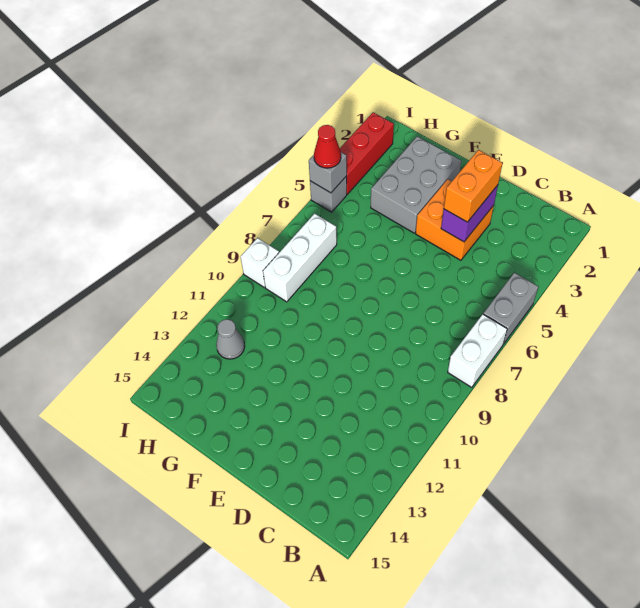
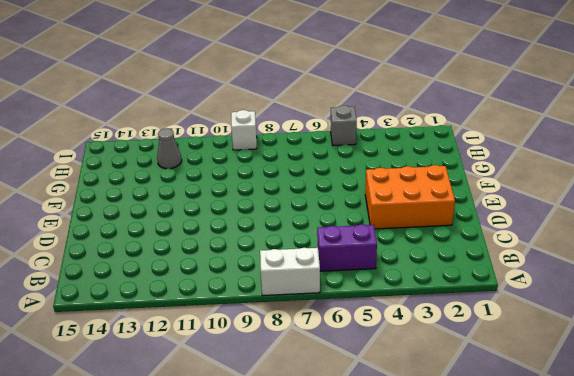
purple 1x2 brick [317,224,377,271] -> purple 1x2 brick moved to [441,185,498,242]
orange 2x3 brick [365,165,455,229] -> orange 2x2 brick [416,179,494,260]
none -> grey 1x2 brick [483,273,538,344]
none -> grey 2x3 brick [371,136,461,233]
none -> white 1x3 brick [263,213,337,302]

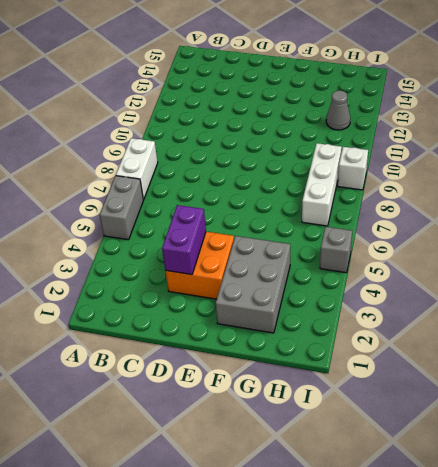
none -> red 1x3 brick [340,112,394,194]
none -> grey 1x1 brick [309,152,347,193]
none -> orange 1x2 brick [444,150,503,222]

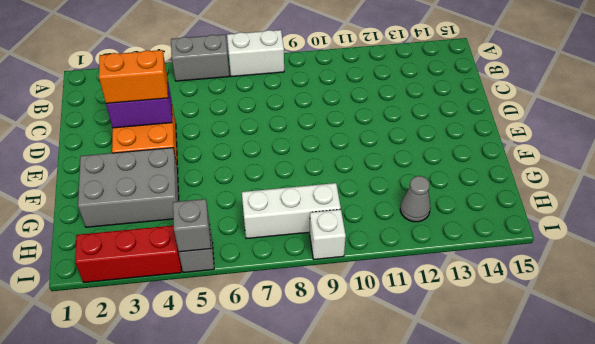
none -> red 1x1 cone [314,125,341,168]

